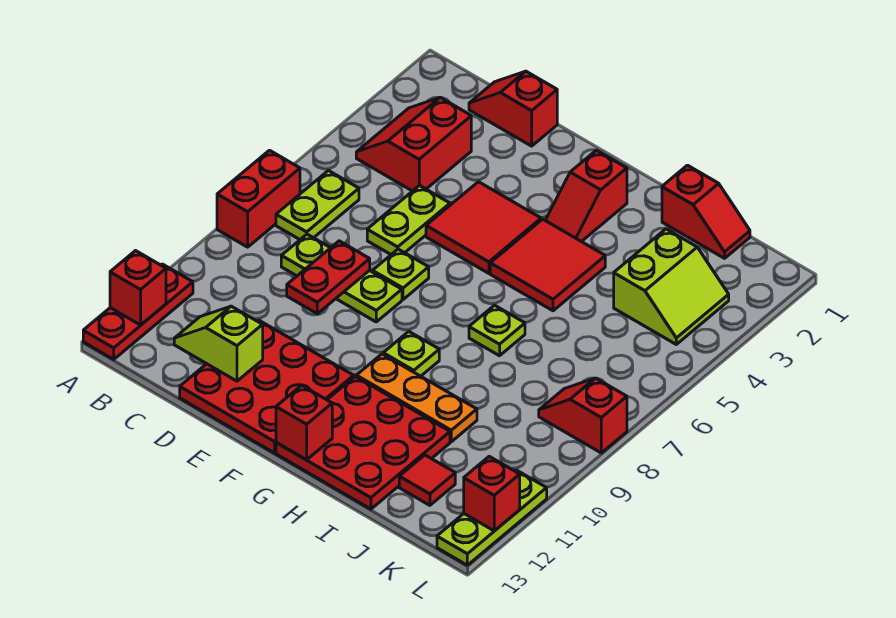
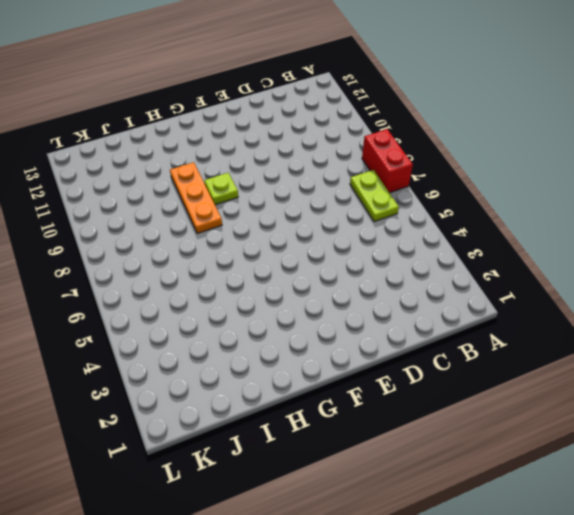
orange 1x3 plate [170,162,222,234] -> orange 1x3 plate turned to [356,354,477,442]
none -> red 1x3 plate [83,264,193,359]
none -> red 2x2 slope [356,97,471,191]
none -> red 1x2 slope [469,71,557,146]

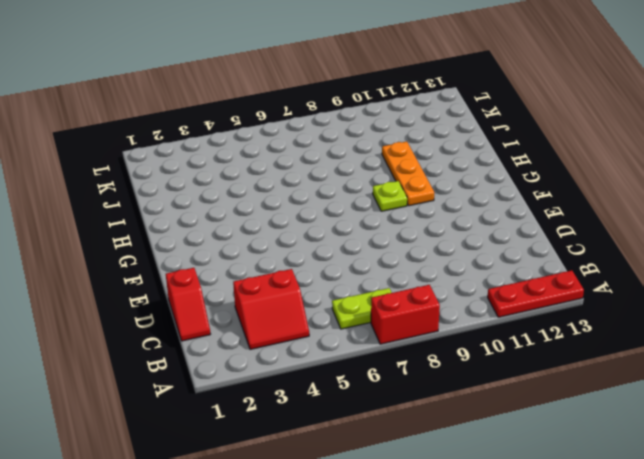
none -> lime 1x3 plate [281,234,402,322]
none -> lime 1x2 plate [367,185,450,254]
none -> red 3x3 plate [180,320,354,453]

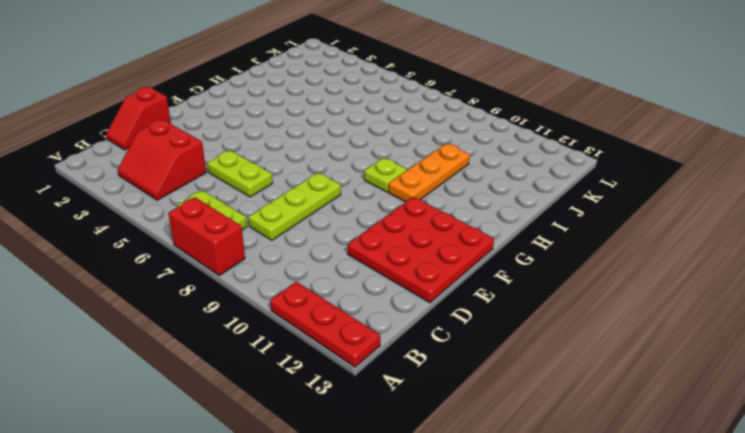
none -> red 2x2 tile [426,182,541,273]
none -> lime 1x1 plate [373,249,429,299]
none -> red 1x2 slope [545,150,627,242]

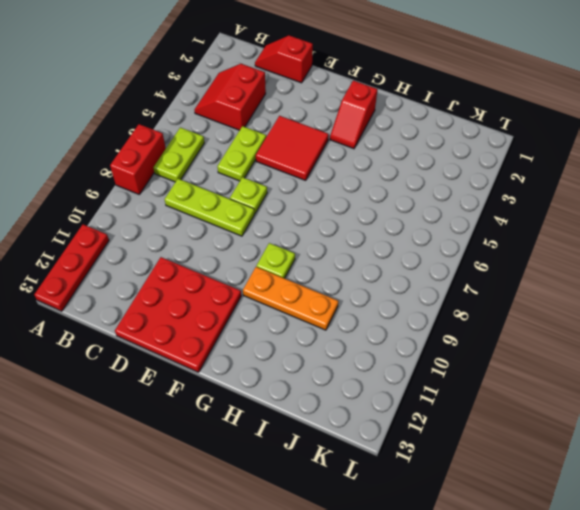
none -> red 2x2 tile [490,219,605,311]
none -> red 3x3 plate [276,376,450,509]
none -> lime 1x1 plate [469,305,525,356]

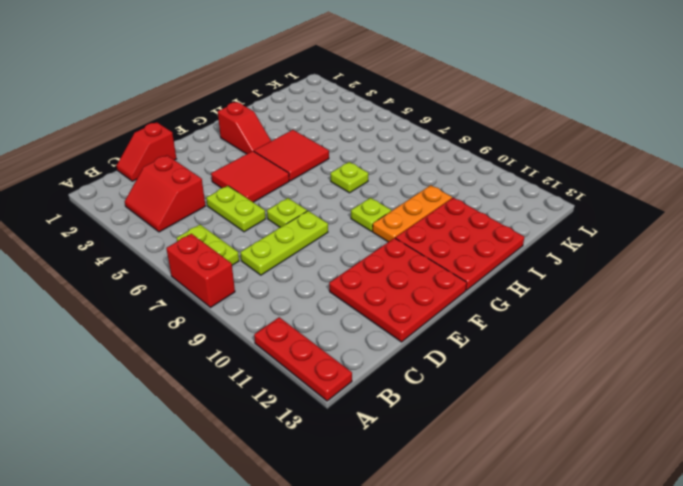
none -> red 1x2 slope [662,165,750,258]
none -> lime 2x2 slope [614,229,729,344]
none -> red 1x1 tile [399,455,455,505]

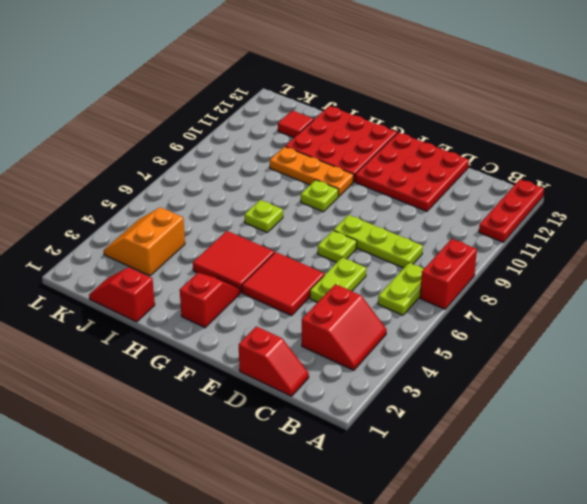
orange 2x2 slope [104,207,185,276] -> lime 2x2 slope [614,229,729,344]
none -> red 1x2 slope [539,378,627,453]
none -> lime 1x3 plate [437,470,547,565]
none -> red 1x1 brick [110,251,166,325]

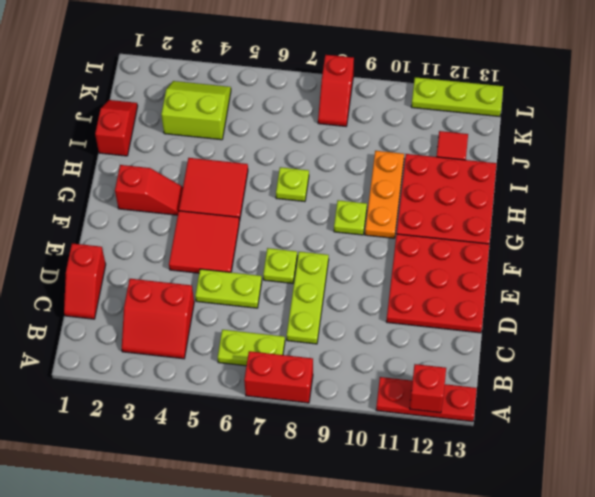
none -> lime 1x2 slope [174,306,263,381]
none -> red 1x2 plate [287,241,370,314]
none -> red 1x1 brick [276,385,332,460]

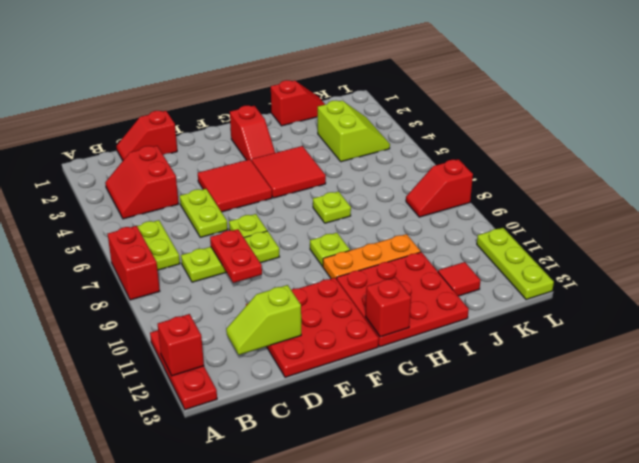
none -> red 1x1 brick [464,456,520,531]

